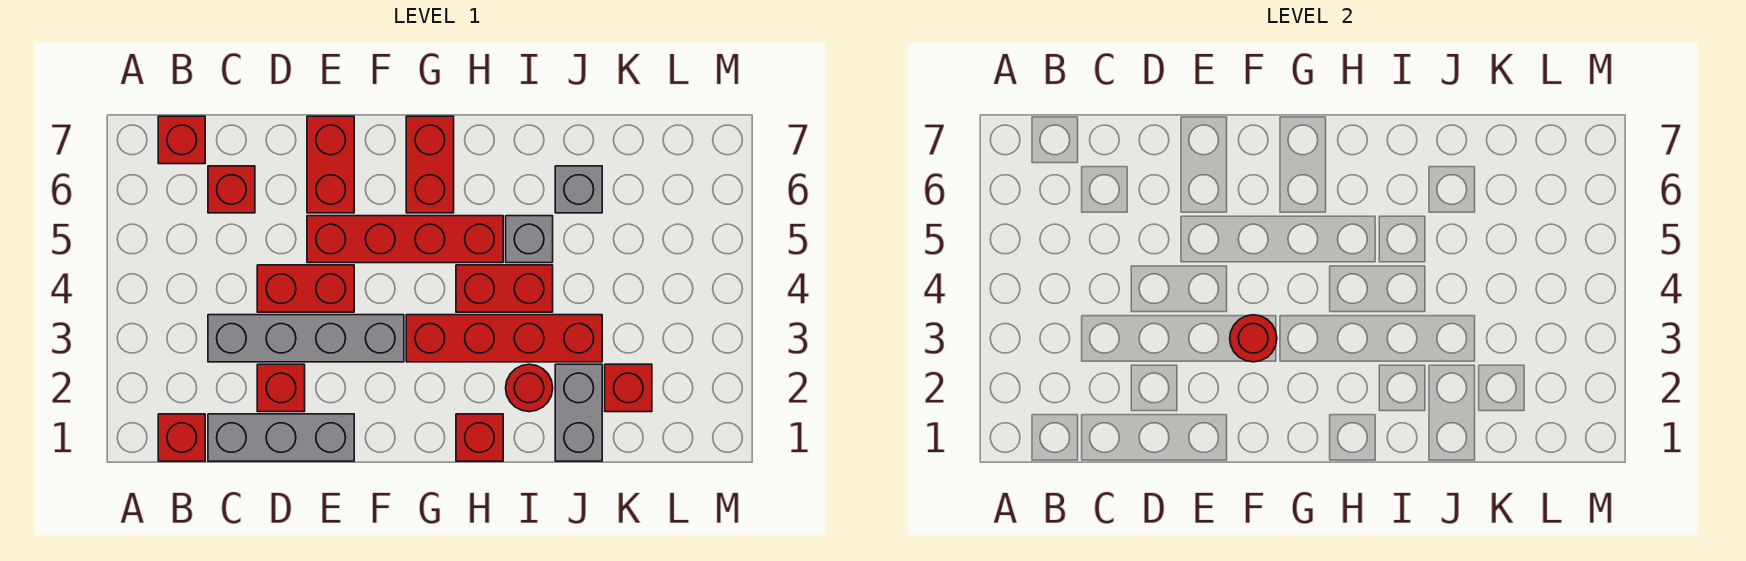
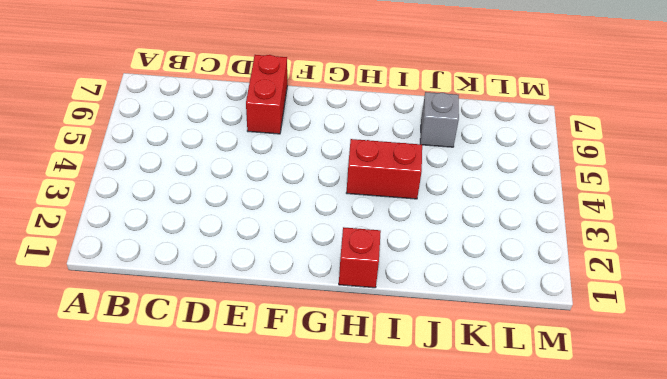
none -> red 1x1 brick [158,414,205,461]
none -> red 1x1 brick [158,116,205,164]
none -> grey 1x3 brick [208,414,354,461]

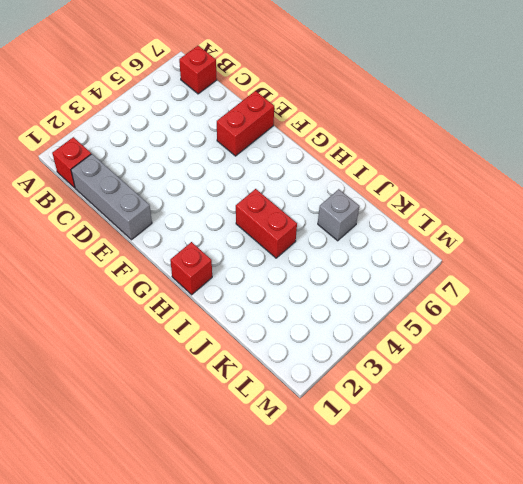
none -> grey 1x4 brick [208,315,404,362]
none -> red 1x1 brick [208,166,255,213]
none -> red 1x1 brick [257,364,305,412]

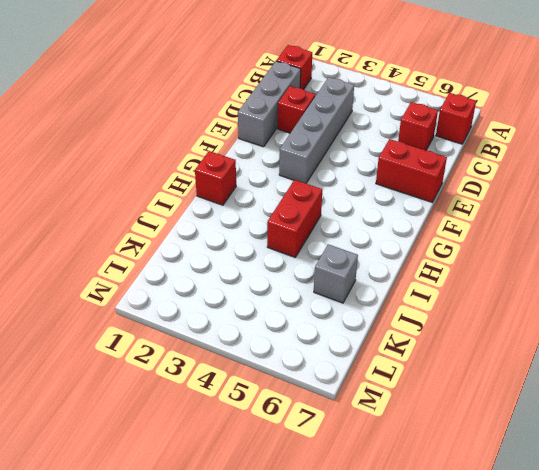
none -> red 1x2 brick [257,265,354,312]
none -> red 1x4 brick [307,216,503,263]
none -> red 1x4 brick [406,315,602,362]

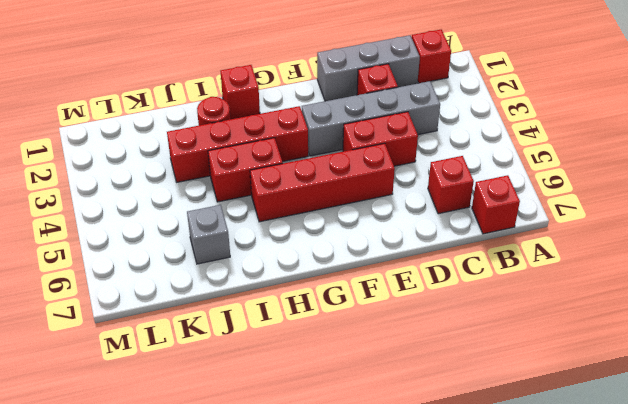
none -> red 1x2 brick [307,116,354,213]
none -> red 1x2 brick [406,116,454,213]
none -> grey 1x1 brick [506,216,553,263]

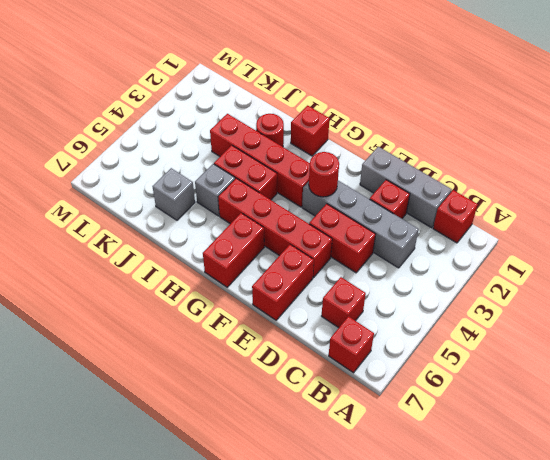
none -> grey 1x2 brick [555,364,602,461]
none -> red 1x1 brick [605,364,652,412]

